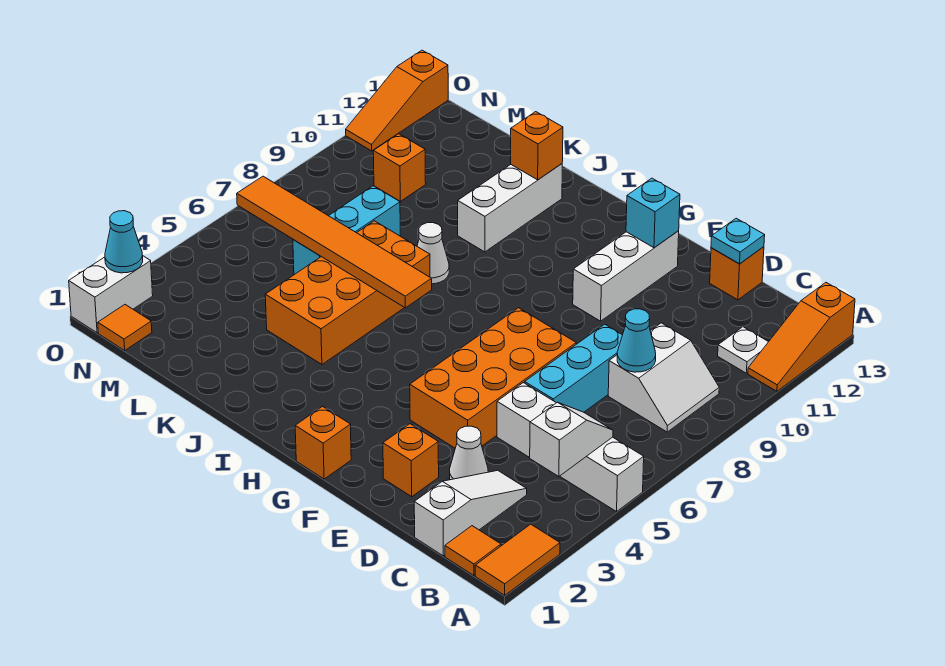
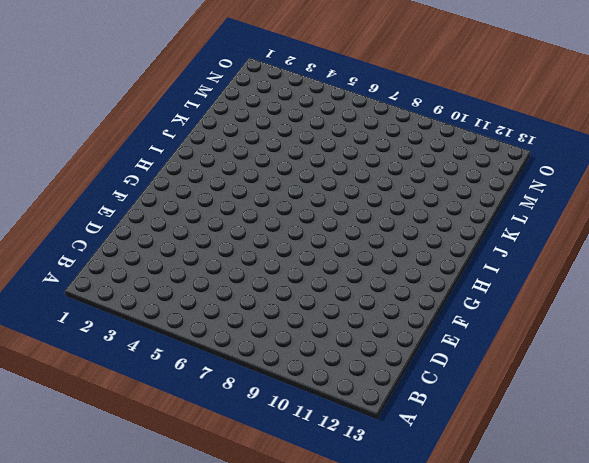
none -> orange 1x2 tile [475,524,560,595]
none -> white 1x4 brick [497,383,644,512]
none -> orange 1x3 slope [748,283,855,391]

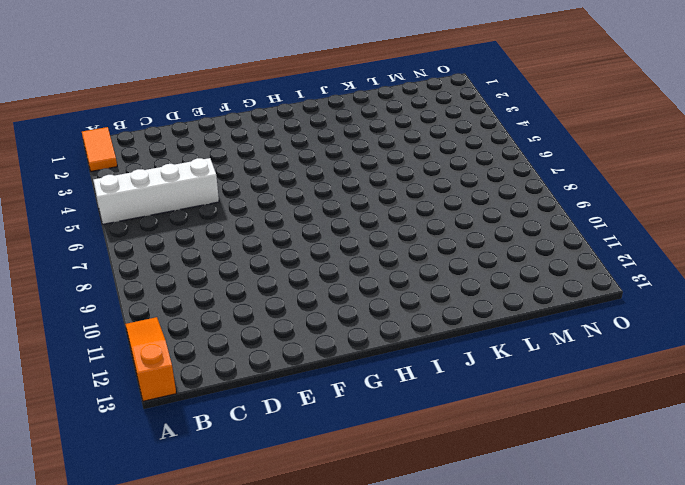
none -> orange 1x1 tile [445,526,501,576]
none -> white 2x2 slope [608,323,719,432]
none -> white 1x1 plate [718,327,768,373]

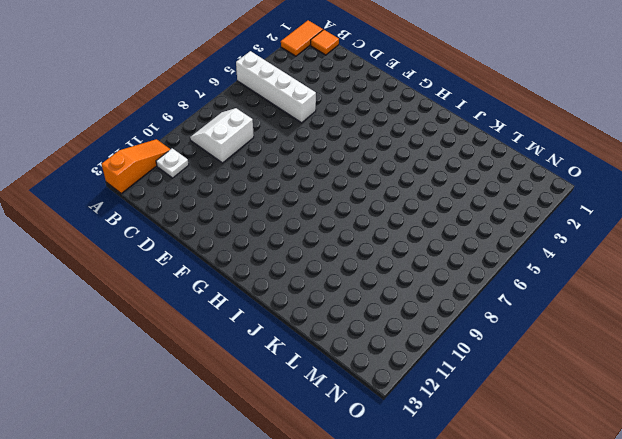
none -> white 1x3 slope [414,470,527,556]
none -> white 1x1 cone [450,426,488,480]
none -> cyan 1x3 brick [525,324,622,412]

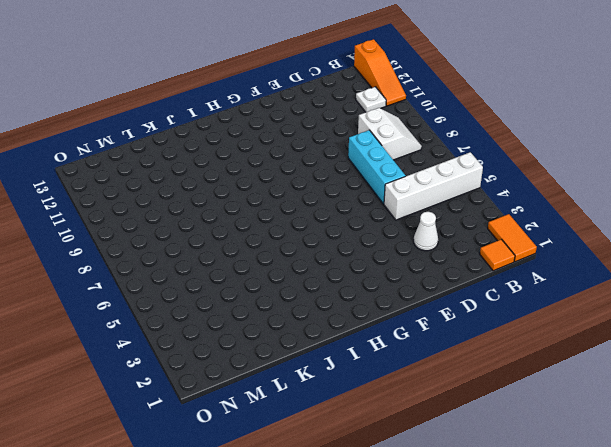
none -> white 1x3 slope [414,470,527,556]
none -> orange 1x1 brick [710,247,764,300]
none -> orange 1x1 brick [383,424,439,497]

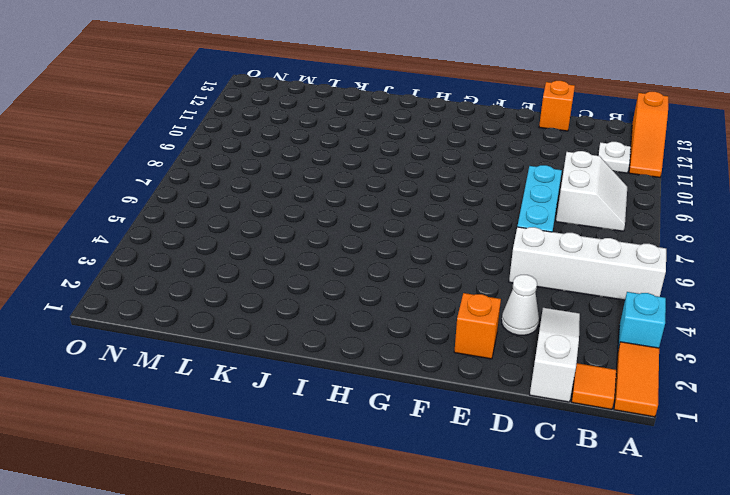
cyan 1x1 brick [618,292,666,349] -> cyan 1x1 brick moved to [626,178,680,248]
none -> orange 2x4 brick [410,308,576,448]
none -> white 1x3 brick [573,231,679,321]
none -> orange 1x1 brick [295,407,351,479]

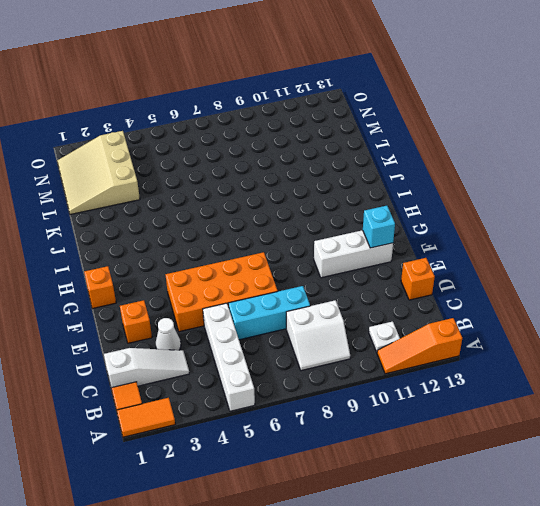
tan 3x3 slope [57,131,140,215] -> orange 1x1 tile [98,305,152,350]
none -> orange 2x4 brick [265,221,430,364]
none -> white 1x1 cone [417,223,449,284]
none -> white 1x3 brick [458,164,562,252]

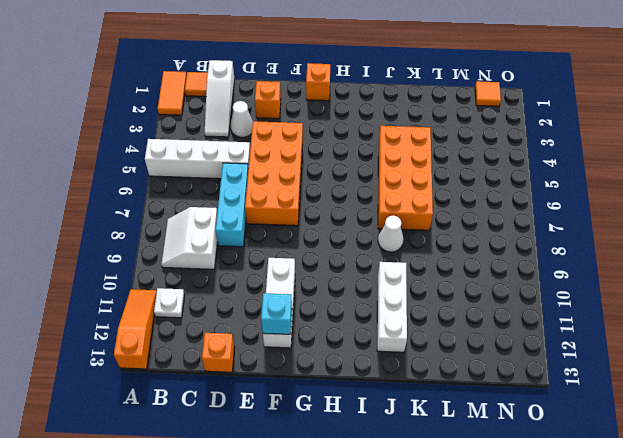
none -> cyan 1x3 brick [293,186,400,275]
none -> orange 1x1 brick [373,134,426,201]
none -> white 1x2 brick [69,256,153,333]

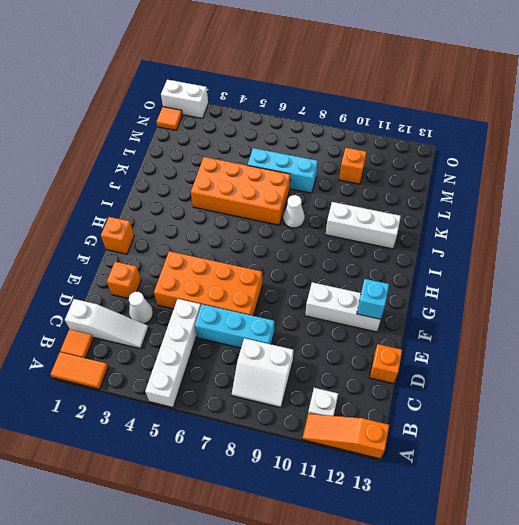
none -> orange 1x3 slope [346,50,448,151]
none -> white 1x2 slope [530,402,613,477]
none -> cyan 1x1 cone [617,309,656,372]

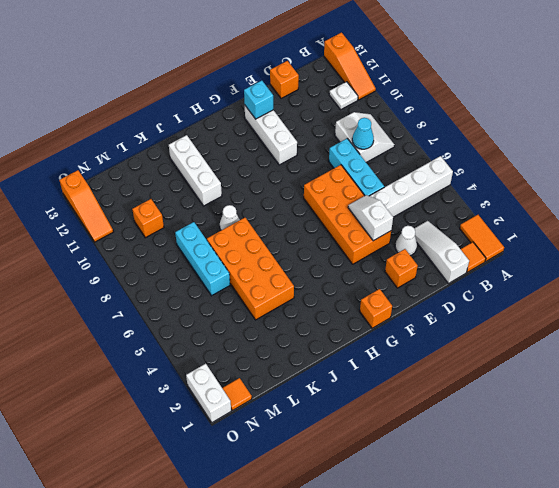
white 1x2 slope [348,195,393,241] -> white 1x2 slope moved to [530,402,613,477]
none -> cyan 1x1 plate [711,218,765,264]
none -> orange 1x6 tile [237,176,432,308]
none -> orange 1x1 brick [511,112,563,180]

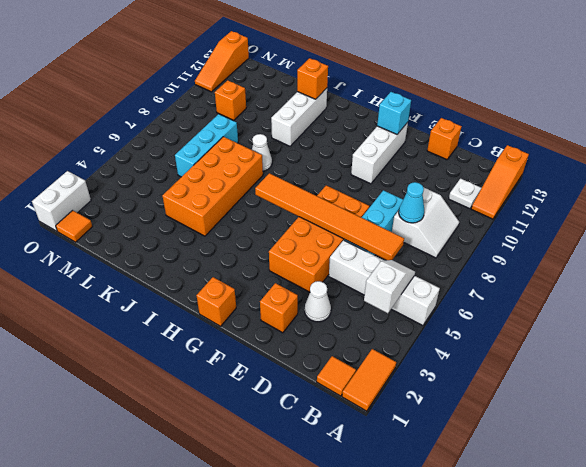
orange 1x6 tile [255,173,404,260] -> orange 1x6 tile moved to [237,176,432,308]
none -> white 1x3 slope [414,470,527,556]
none -> cyan 1x1 plate [711,218,765,264]
none -> cyan 1x1 cone [105,211,143,273]

